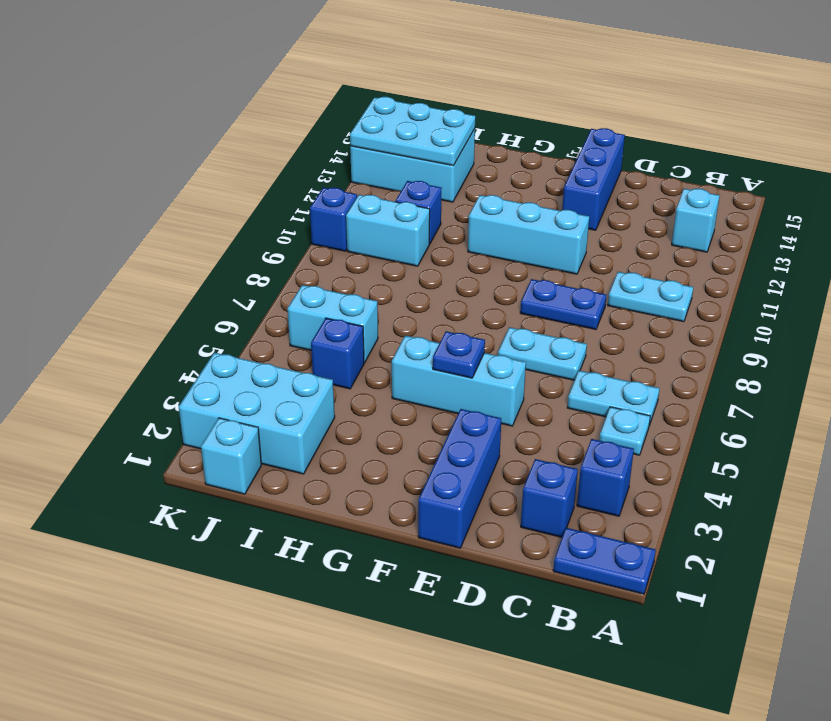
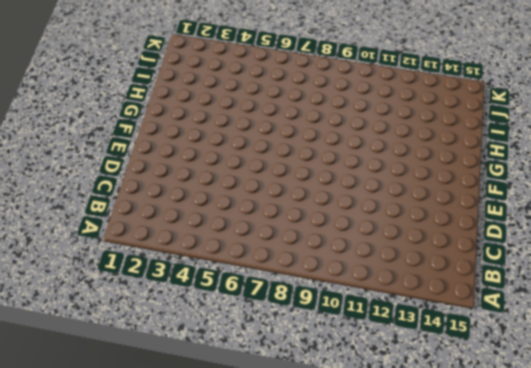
none -> blue 1x2 plate [553,528,656,594]
none -> blue 1x1 brick [577,439,634,516]
none -> cyan 1x1 plate [599,407,650,455]

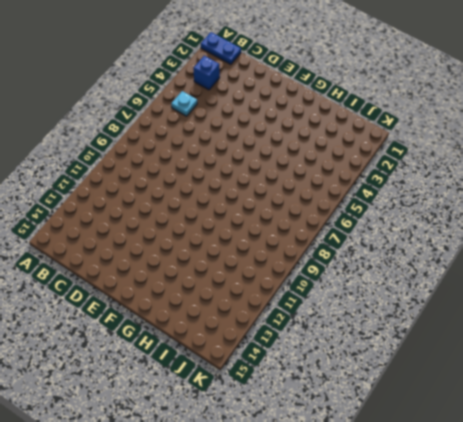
none -> cyan 1x2 plate [567,371,660,426]
none -> cyan 1x2 plate [608,272,693,322]
none -> cyan 1x1 brick [672,189,720,252]

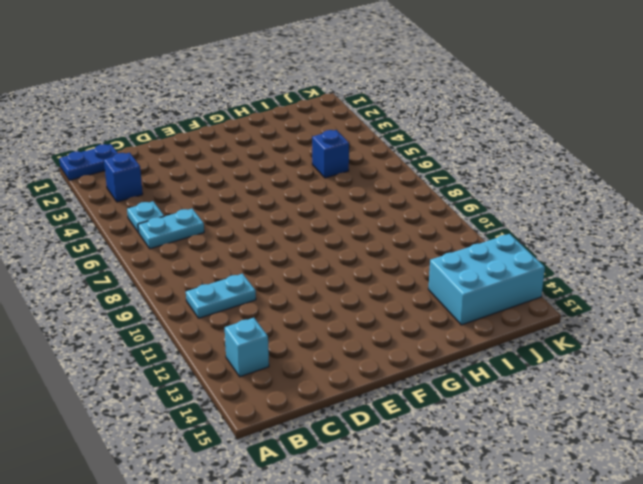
none -> blue 1x1 brick [521,459,578,537]
none -> cyan 1x2 plate [498,327,587,380]
none -> blue 1x2 plate [520,279,606,330]

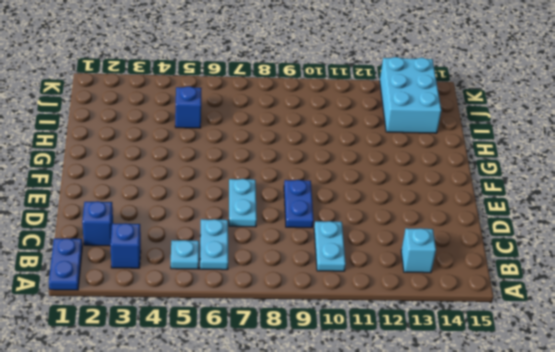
none -> blue 1x3 brick [418,409,501,548]
none -> cyan 1x3 brick [392,335,526,426]
none -> cyan 1x3 brick [468,195,589,274]

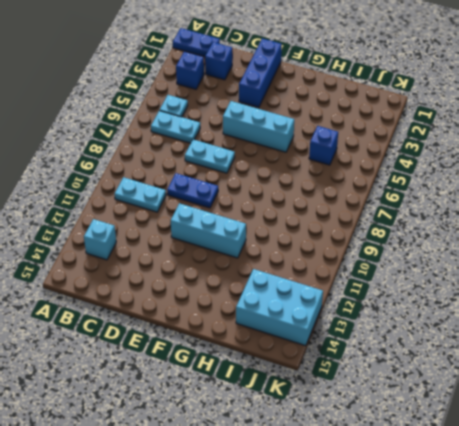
none -> blue 1x3 brick [562,128,625,230]
none -> cyan 2x3 brick [179,352,335,474]
none -> cyan 1x2 brick [287,285,378,363]

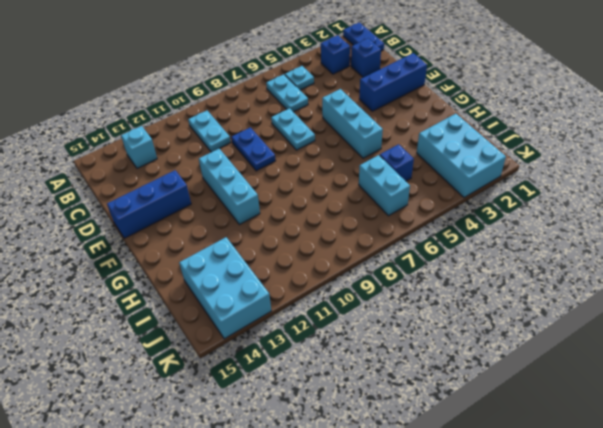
none -> cyan 1x2 brick [346,195,430,266]
none -> blue 1x1 brick [395,181,442,244]
none -> cyan 1x1 brick [201,418,262,494]

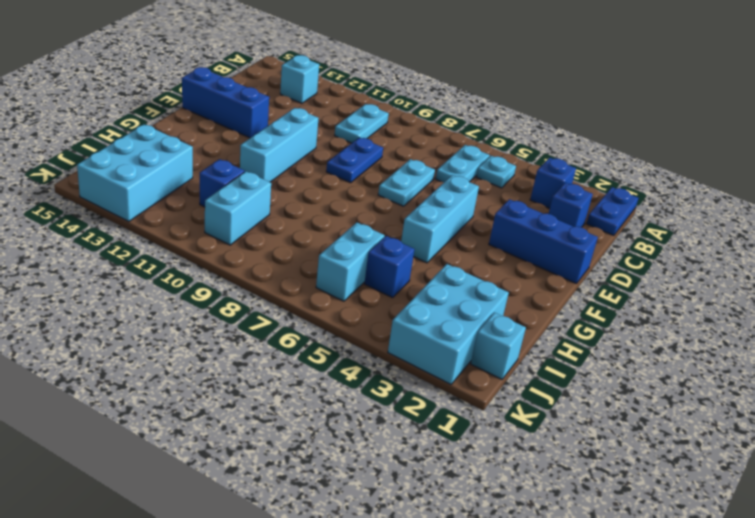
none -> blue 1x1 brick [310,188,357,251]
none -> blue 1x1 plate [433,331,485,378]
none -> cyan 2x3 plate [350,97,475,166]

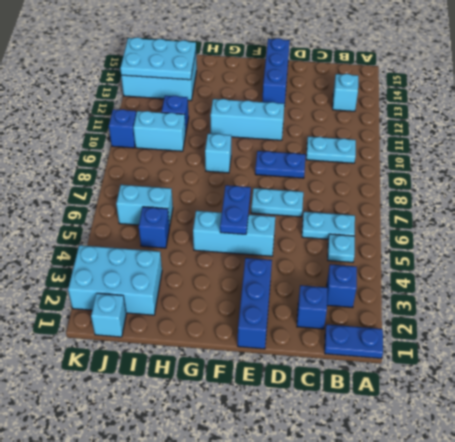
blue 1x2 plate [220,185,251,234] -> blue 1x1 plate [433,331,485,378]
cyan 1x1 brick [205,134,231,173] -> none

